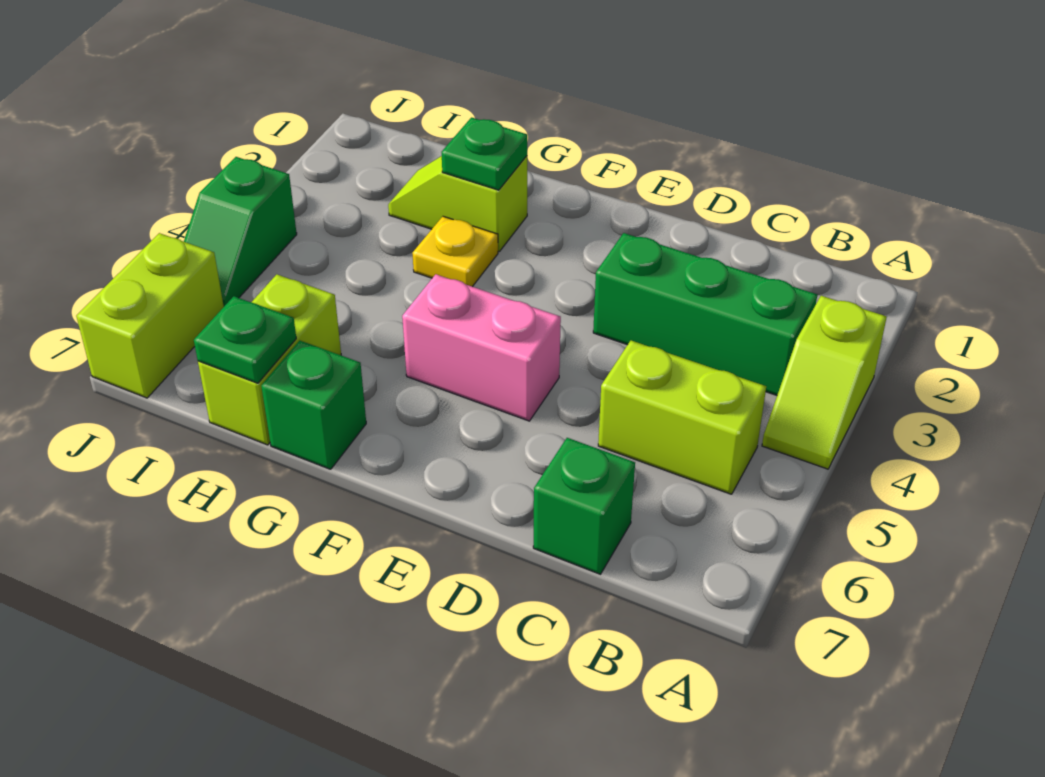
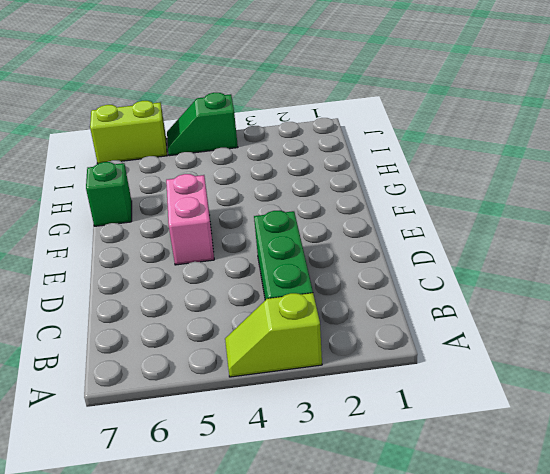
none -> lime 1x2 brick [598,341,766,494]
none -> green 1x1 brick [533,438,635,574]
none -> lime 1x2 slope [388,156,527,252]

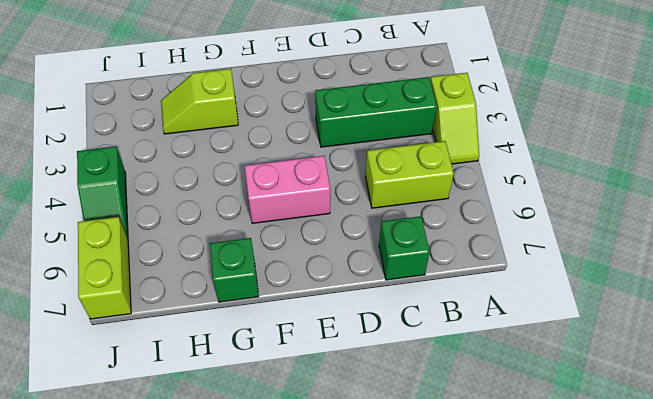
none -> yellow 1x1 plate [412,216,498,287]
none -> lime 1x2 brick [198,274,341,445]
none -> green 1x1 plate [442,118,527,190]

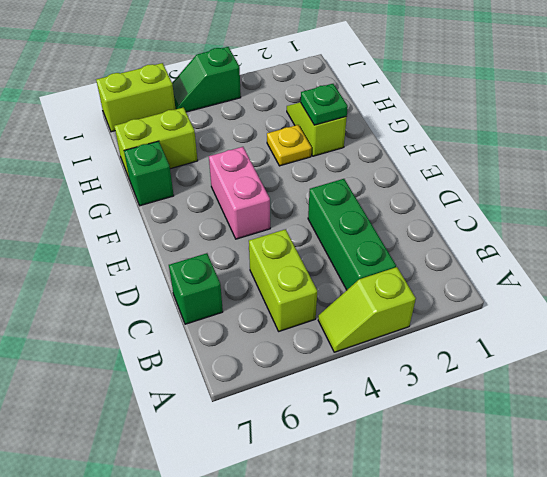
none -> green 1x1 plate [194,296,296,383]

